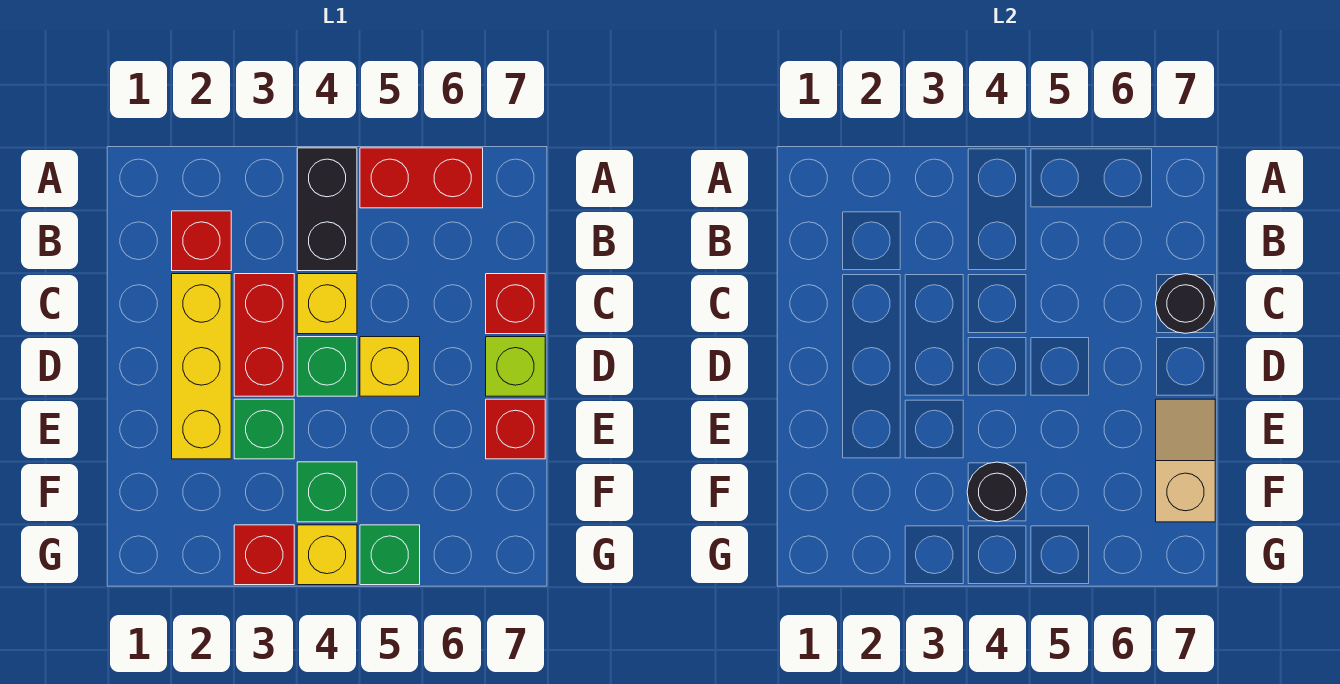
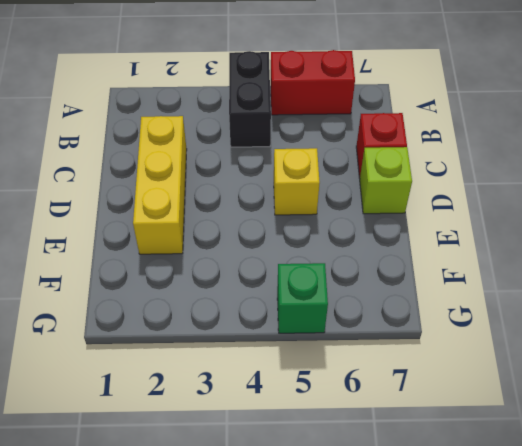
none -> red 1x1 brick [172,211,231,271]
none -> red 1x2 brick [234,274,294,396]
none -> yellow 1x1 brick [297,274,357,334]

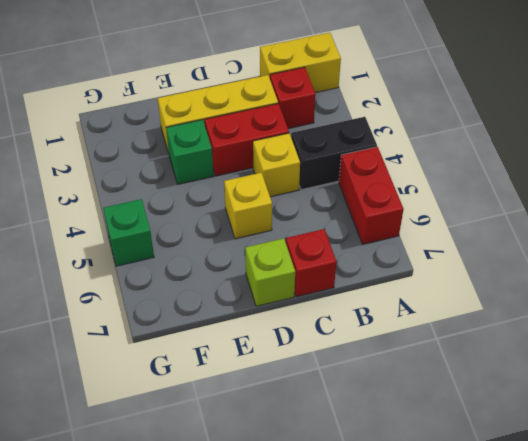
yellow 1x2 brick [260,33,341,93] -> none
none -> green 1x1 brick [297,337,357,396]
none -> red 1x1 brick [486,399,545,459]
none -> green 1x1 brick [297,462,357,522]

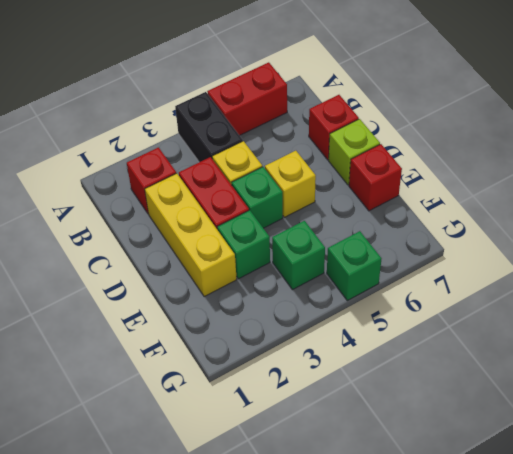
none -> red 1x1 brick [234,525,294,585]
none -> yellow 1x1 brick [297,525,357,585]
none -> black 1x1 round brick [1156,274,1215,333]

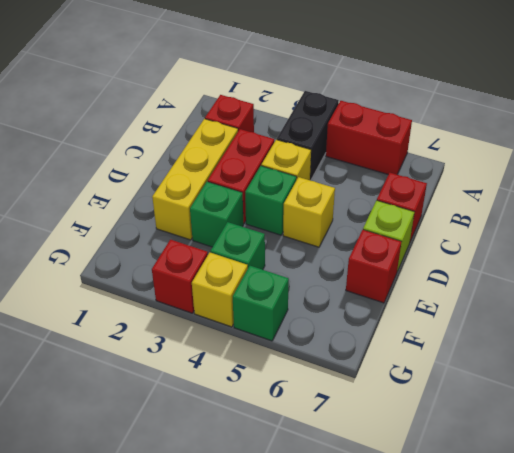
none -> black 1x1 round brick [1156,274,1215,333]
none -> tan 1x2 slope [1156,399,1215,522]
none -> black 1x1 round brick [967,462,1027,522]

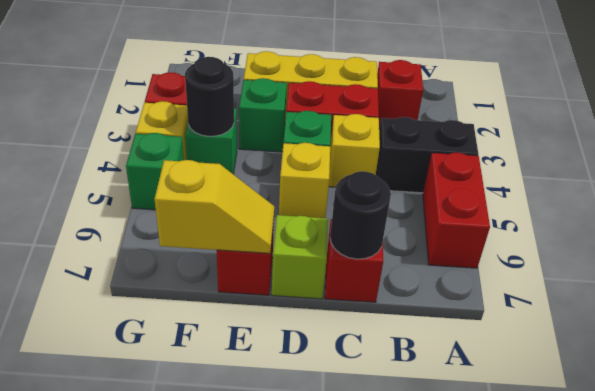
yellow 1x2 slope [155,160,274,253] -> tan 1x2 slope [1156,399,1215,522]

